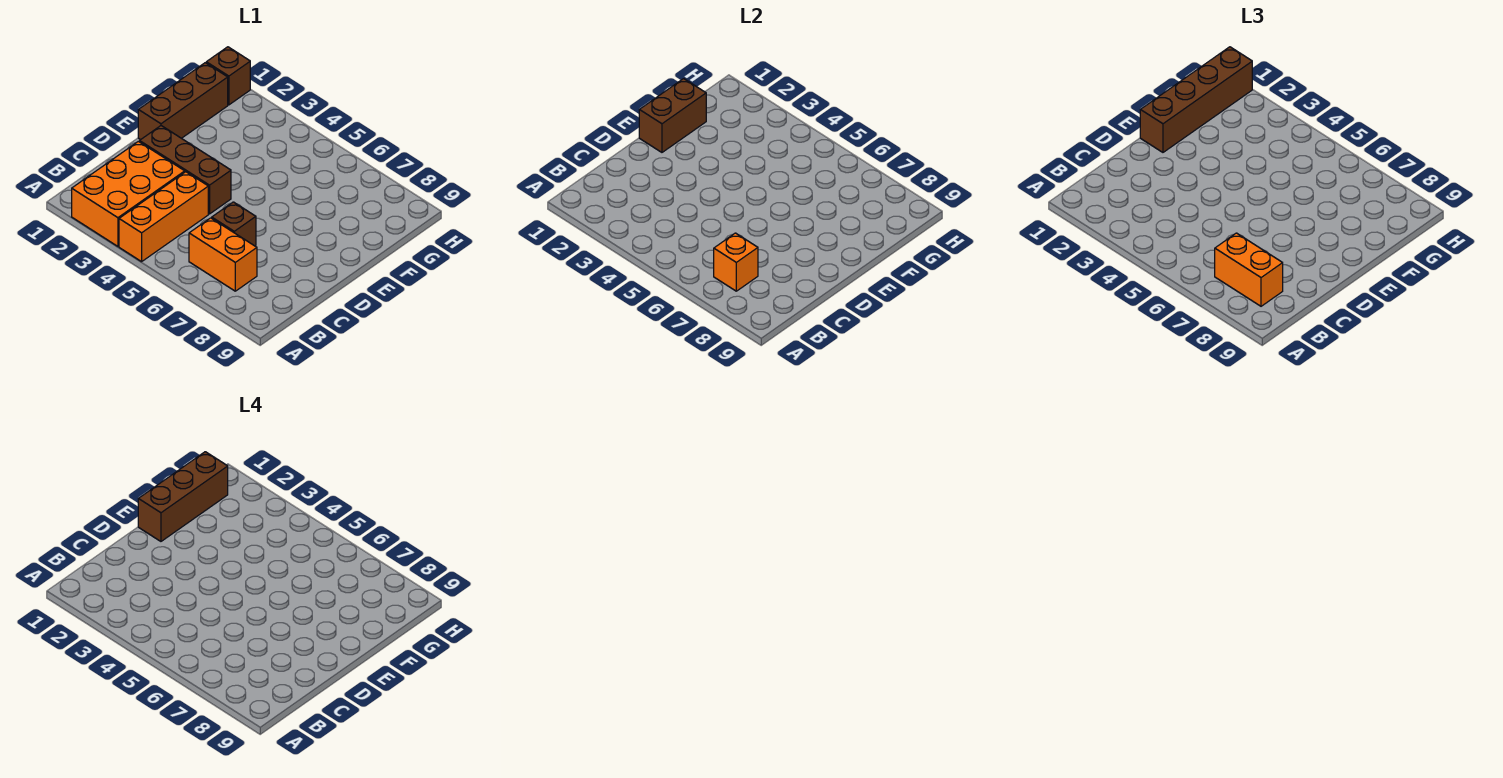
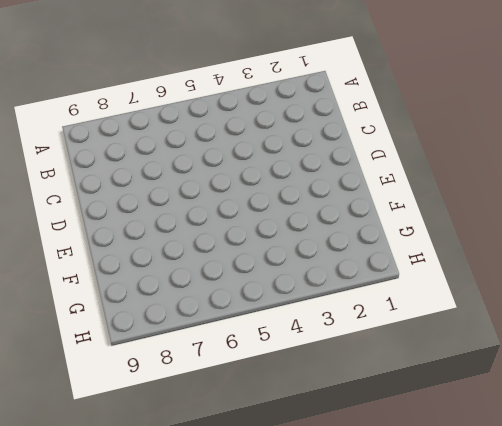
none -> orange 2x3 brick [72,141,185,246]
none -> orange 1x3 brick [119,172,208,262]
none -> orange 1x2 brick [189,218,257,291]

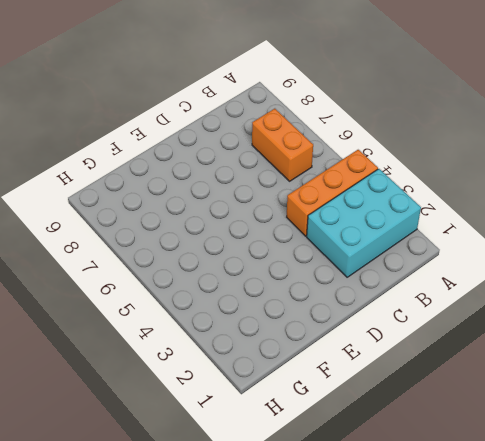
cyan 2x3 brick [307,169,421,277] -> orange 2x3 brick [72,141,185,246]
none -> brown 1x1 brick [212,202,256,246]
none -> brown 1x3 brick [140,126,231,214]
none -> brown 1x3 brick [138,63,228,140]

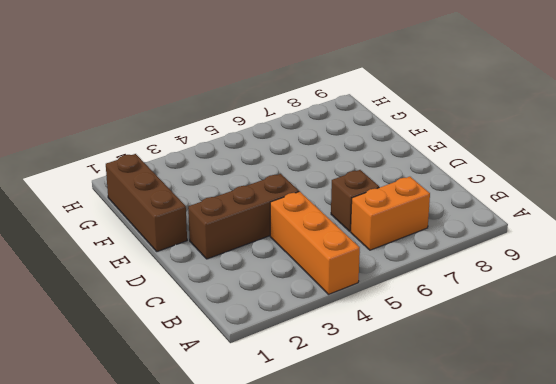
none -> orange 2x3 brick [72,141,185,246]
none -> brown 1x1 brick [206,47,250,105]
none -> orange 1x1 brick [714,233,758,291]

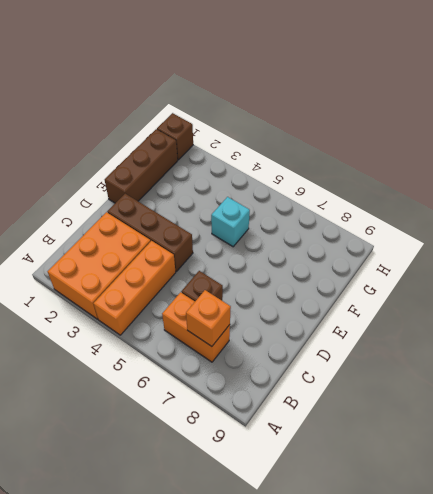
cyan 1x1 brick [211,197,250,247] -> none
none -> brown 1x2 brick [639,79,706,152]
none -> orange 1x2 brick [1215,233,1283,306]
none -> brown 1x4 brick [1140,47,1252,152]

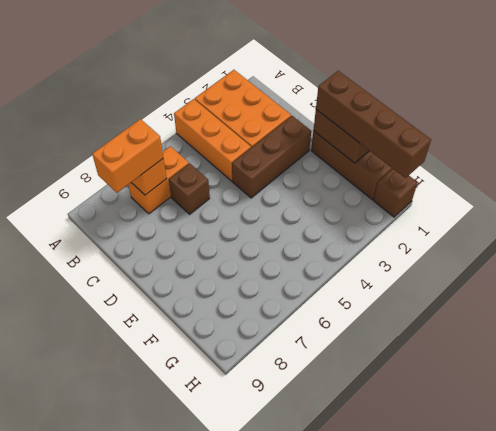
none -> brown 1x3 brick [138,452,228,541]

